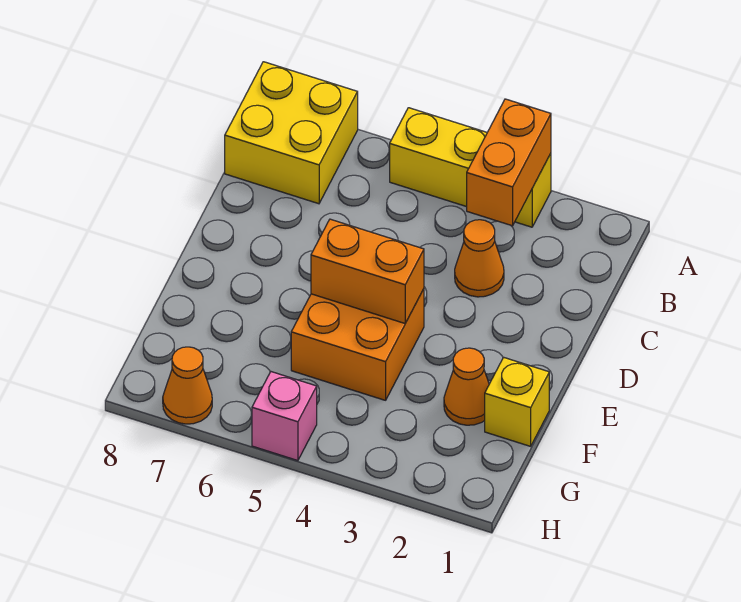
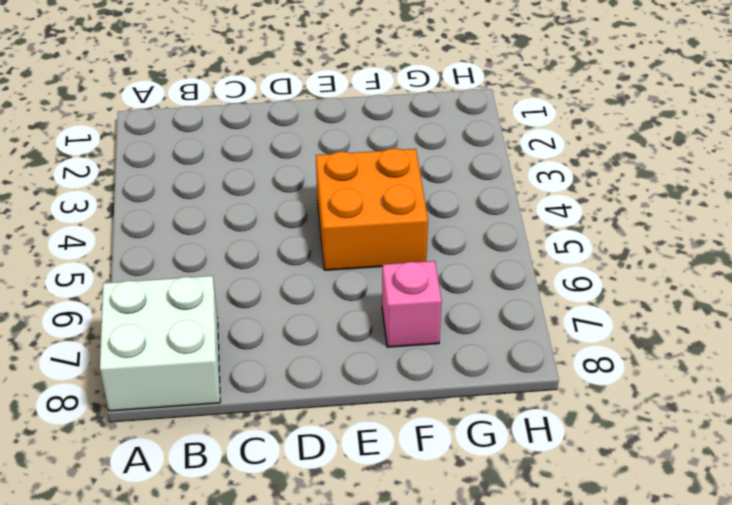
white 2x2 brick [100,276,220,411] -> yellow 2x2 brick [225,62,358,204]
pink 1x1 brick [382,261,442,347] -> pink 1x1 brick moved to [252,372,317,461]
none -> yellow 1x3 brick [390,108,551,227]
none -> orange 1x1 cone [455,220,504,297]

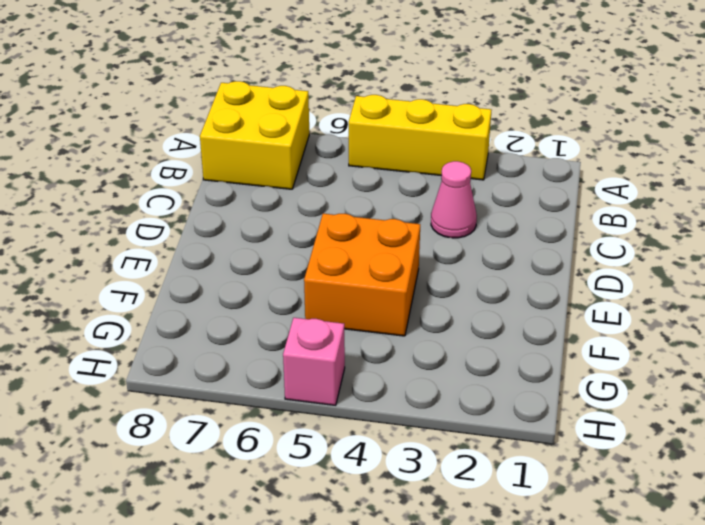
pink 1x1 cone [431,161,477,238] -> orange 1x1 cone [455,220,504,297]
none -> yellow 1x1 brick [485,357,549,446]
none -> orange 1x1 cone [444,348,489,425]

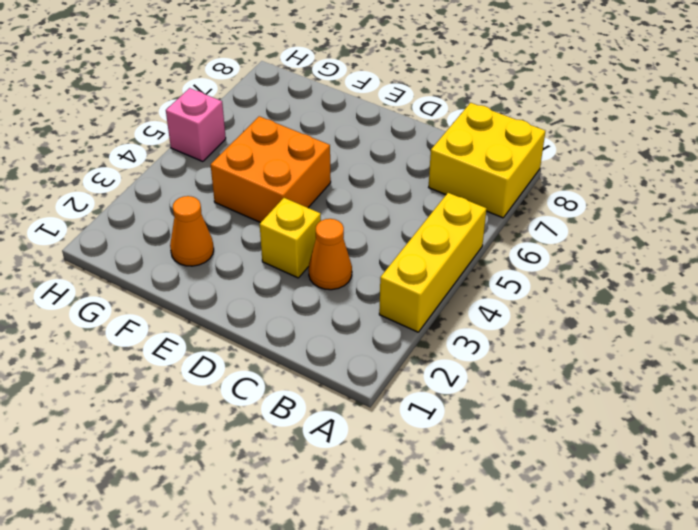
yellow 1x1 brick [260,198,321,278] -> yellow 1x1 brick moved to [485,357,549,446]
none -> orange 1x1 cone [163,347,212,424]
none -> orange 1x2 brick [467,99,551,226]

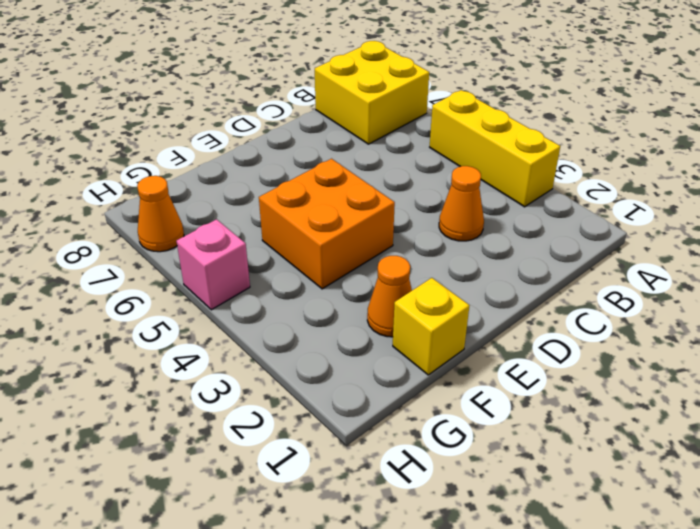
none -> orange 1x2 brick [467,99,551,226]
none -> orange 1x2 brick [311,219,424,323]

